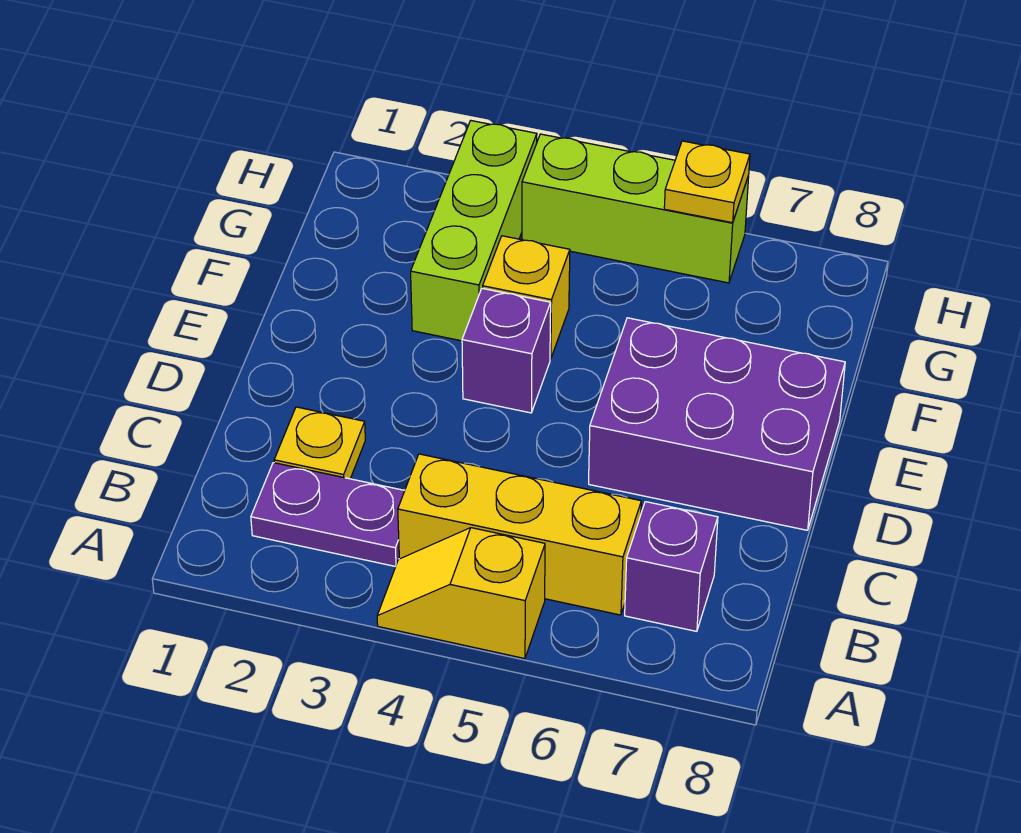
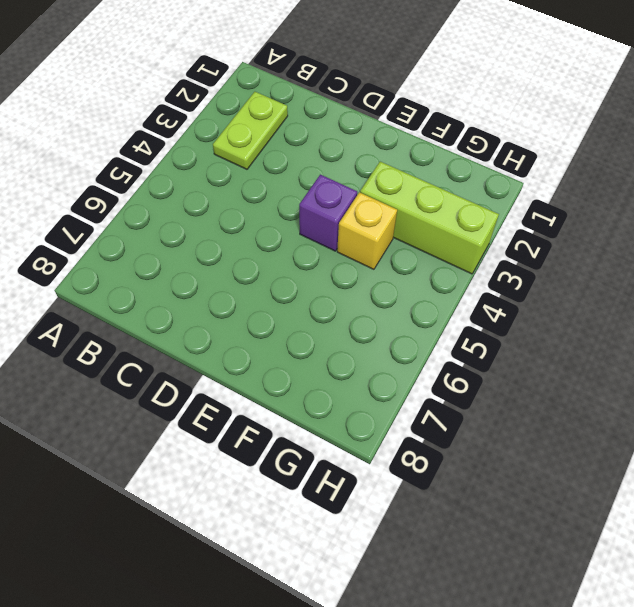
lime 1x2 plate [213,92,288,169] -> purple 1x2 plate [251,463,405,567]
none -> yellow 1x2 slope [377,528,545,659]
none -> yellow 1x3 brick [398,454,641,615]

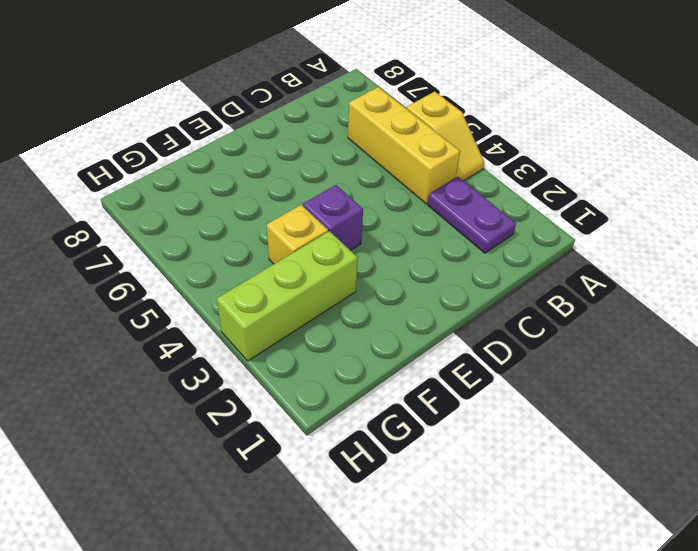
none -> purple 1x1 brick [625,502,718,631]
none -> yellow 1x1 plate [274,407,365,479]

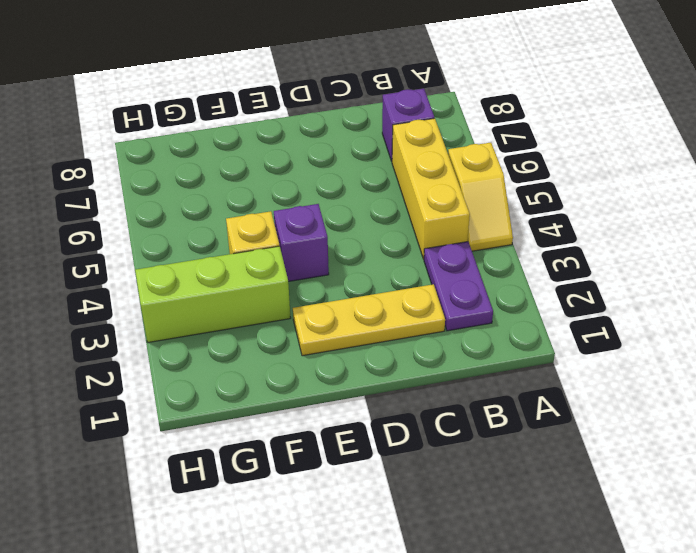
yellow 1x3 plate [293,284,445,356] -> yellow 1x1 plate [274,407,365,479]
none -> purple 2x3 brick [589,318,845,530]
none -> lime 1x3 brick [522,134,749,283]

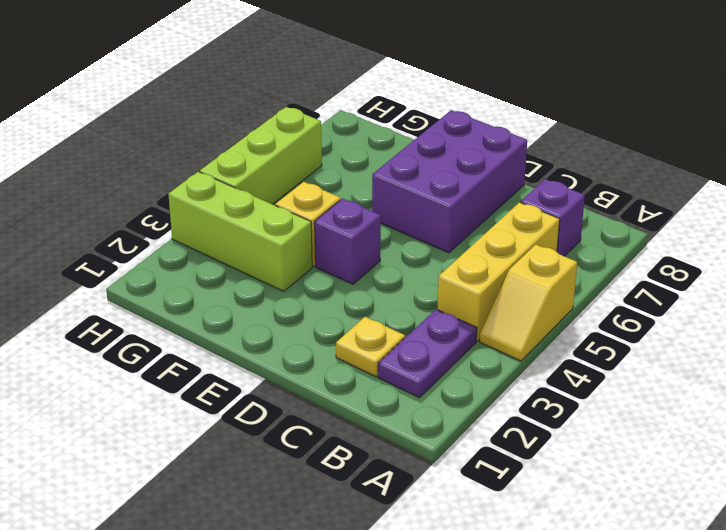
none -> yellow 1x1 plate [664,141,750,223]

